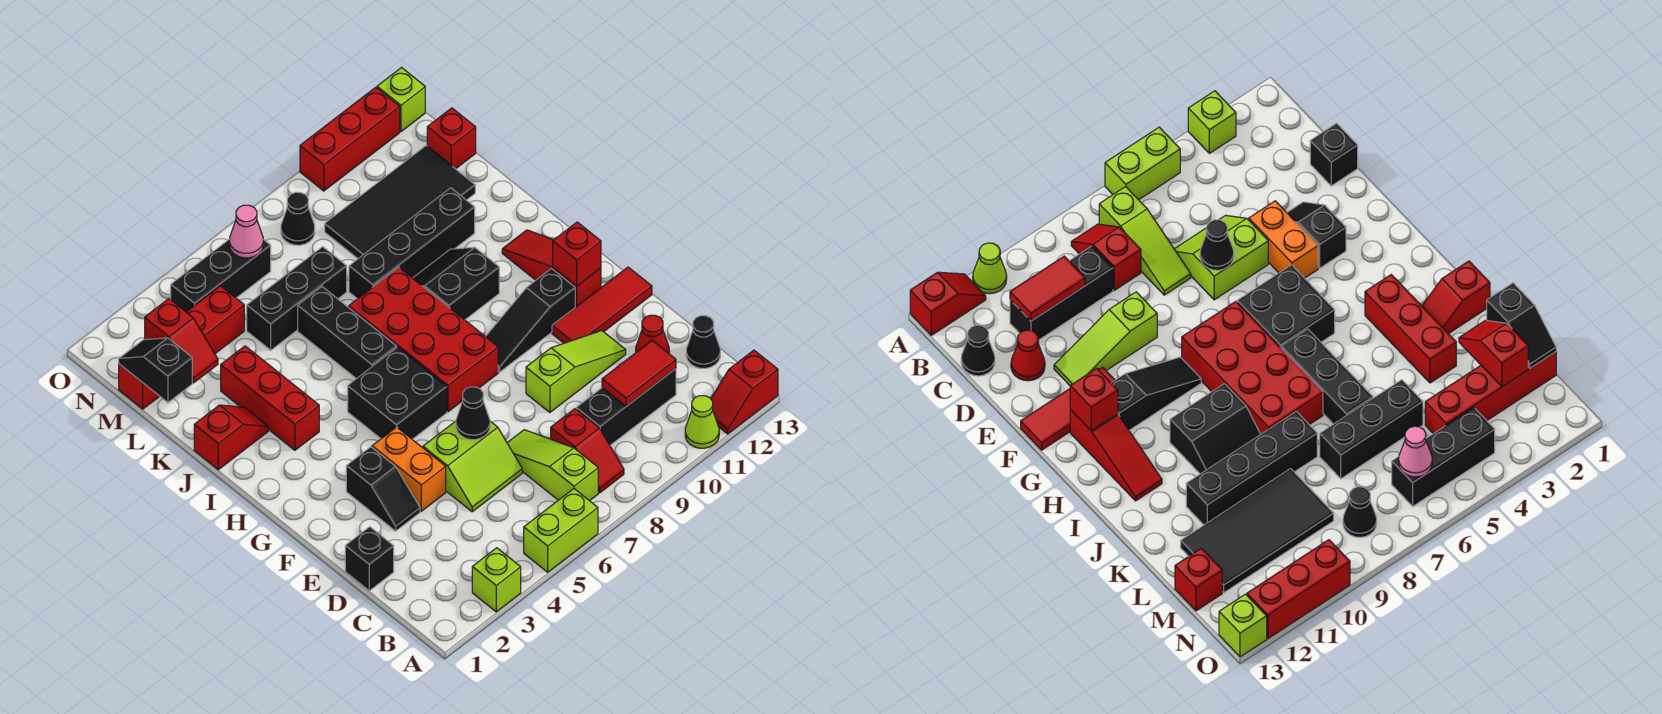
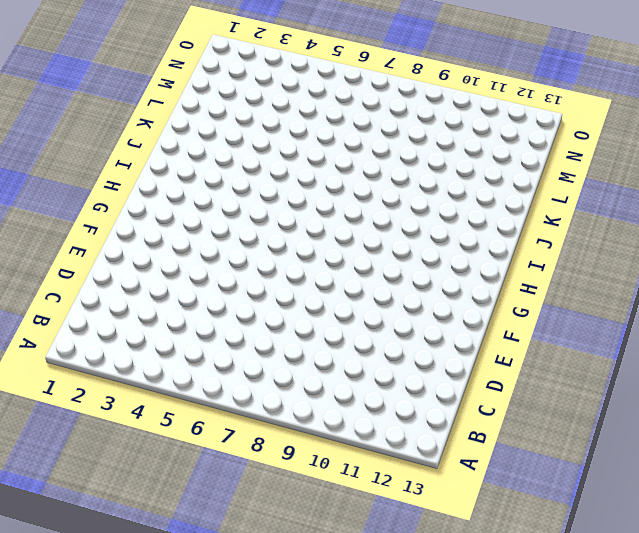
none -> lime 1x1 brick [472,548,521,612]
none -> lime 1x2 brick [524,489,598,572]
none -> lime 1x1 cone [685,396,719,448]
none -> red 1x2 slope [711,350,778,434]

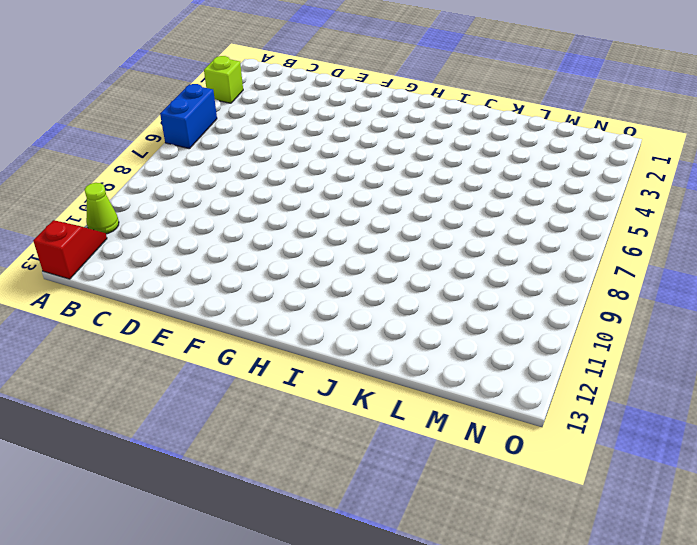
blue 1x2 brick [160,84,217,149] -> lime 1x2 brick [524,489,598,572]
none -> lime 1x3 slope [507,430,598,501]
none -> red 1x2 slope [551,409,624,493]
none -> black 1x3 brick [576,369,676,445]
none -> black 1x1 cone [686,316,720,368]

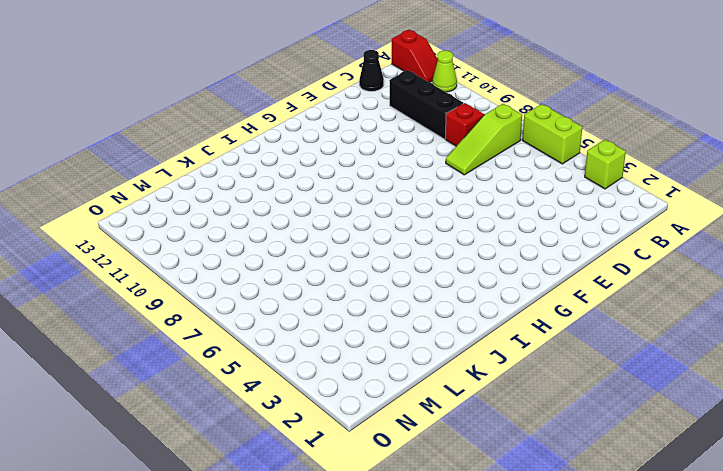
none -> black 1x1 brick [345,527,394,591]
none -> lime 2x2 slope [423,421,522,512]
none -> red 1x1 cone [636,315,669,353]
none -> black 1x2 slope [346,447,420,531]

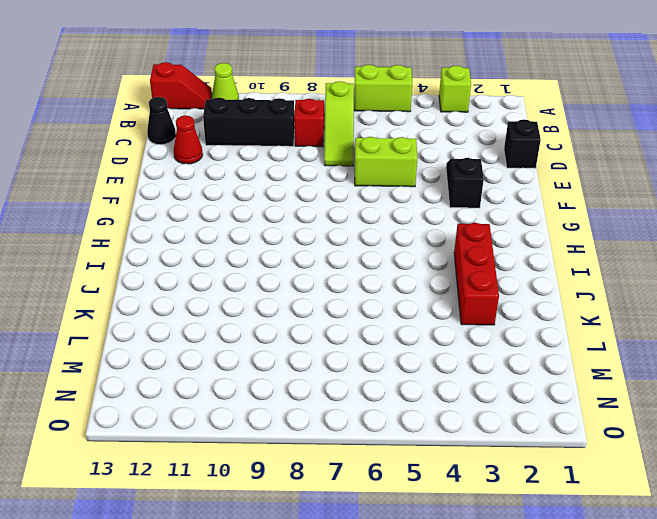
none -> orange 1x2 brick [372,427,446,511]
none -> lime 1x3 slope [526,330,626,413]
none -> red 1x3 tile [552,267,652,343]
none -> black 2x2 brick [348,347,447,439]

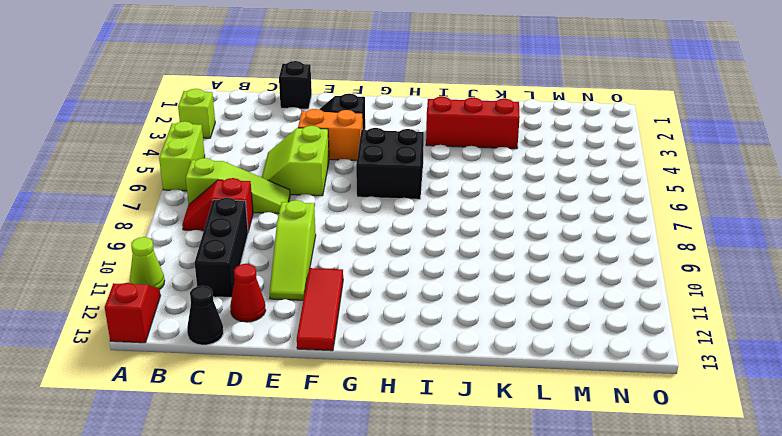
none -> red 2x4 brick [349,267,498,412]
none -> black 1x3 slope [485,269,575,372]
none -> red 1x3 slope [502,230,601,307]
none -> black 1x3 brick [298,287,397,379]

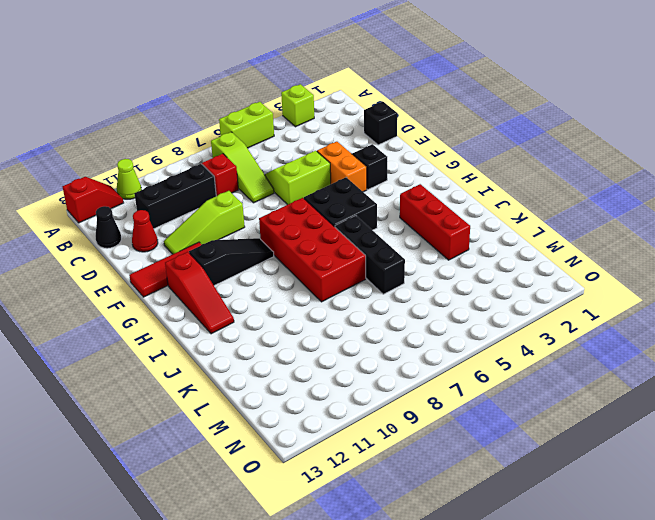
none -> black 2x2 slope [413,247,499,320]
none -> red 1x2 slope [194,405,268,470]
none -> black 1x4 brick [349,188,475,299]
none -> black 1x3 brick [247,247,347,350]

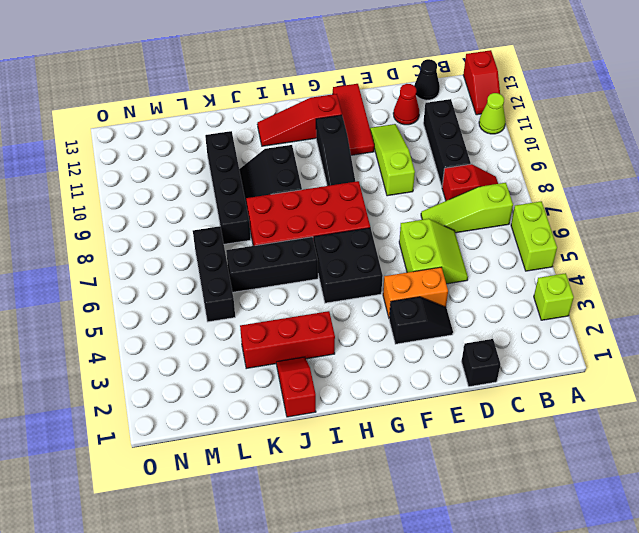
none -> black 2x4 tile [325,146,475,259]
none -> red 1x4 brick [119,286,244,409]
none -> red 1x1 brick [427,108,476,169]
none -> black 1x3 brick [171,239,271,312]

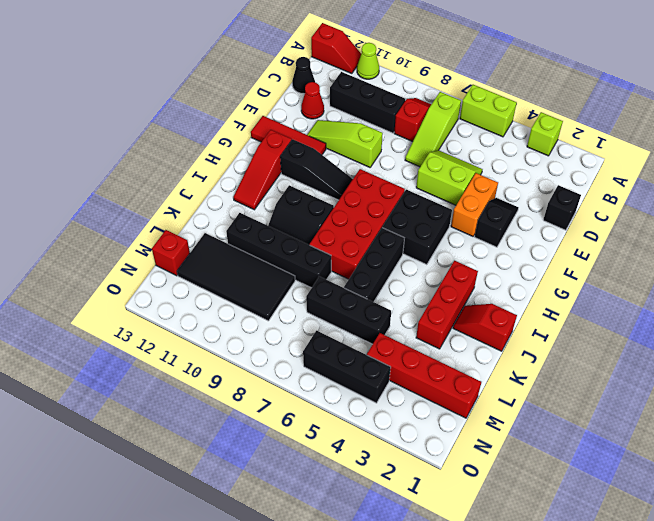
none -> black 1x1 cone [281,192,315,245]
none -> red 1x3 brick [300,87,400,191]
none -> lime 1x1 brick [377,68,425,132]
none -> red 1x2 tile [602,340,676,406]

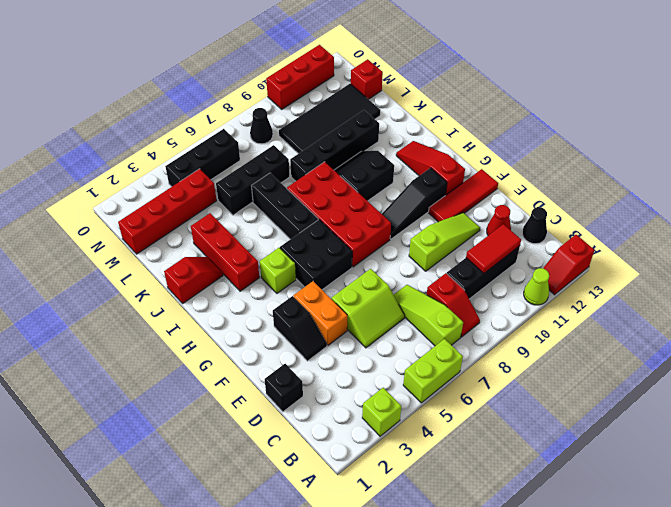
lime 1x1 brick [260,248,296,293] -> lime 1x1 brick moved to [377,68,425,132]
none -> black 1x1 cone [456,387,490,440]
none -> red 1x1 brick [553,222,601,286]
none -> black 1x2 slope [119,338,192,403]
none -> red 1x2 slope [145,299,218,383]

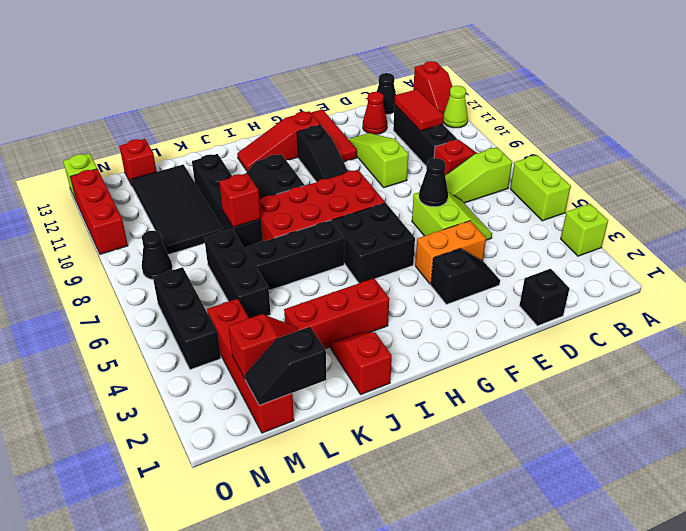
red 1x1 brick [219,173,261,227] -> red 1x1 brick moved to [553,222,601,286]
none -> pink 1x1 cone [229,205,263,258]

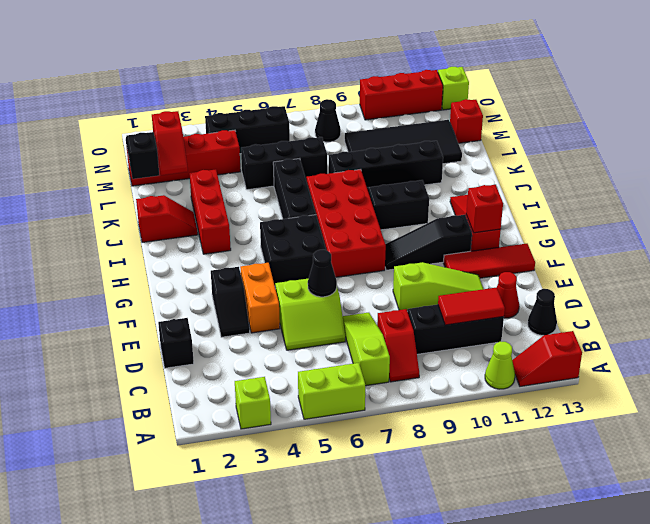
none -> pink 1x1 cone [229,205,263,258]

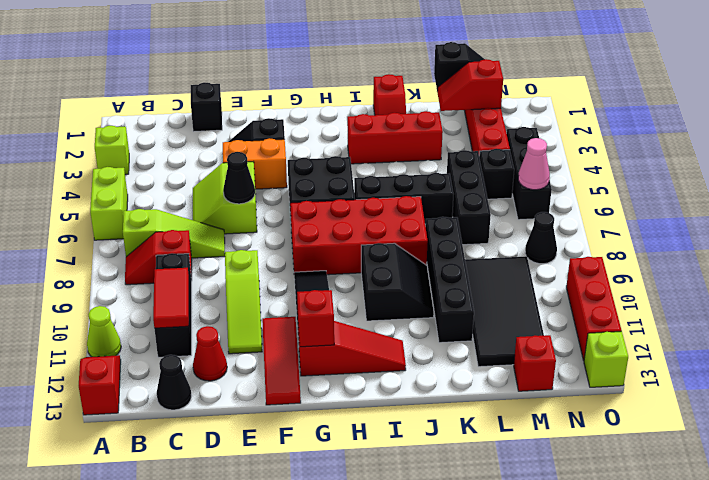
black 1x1 brick [479,149,514,199] -> none

